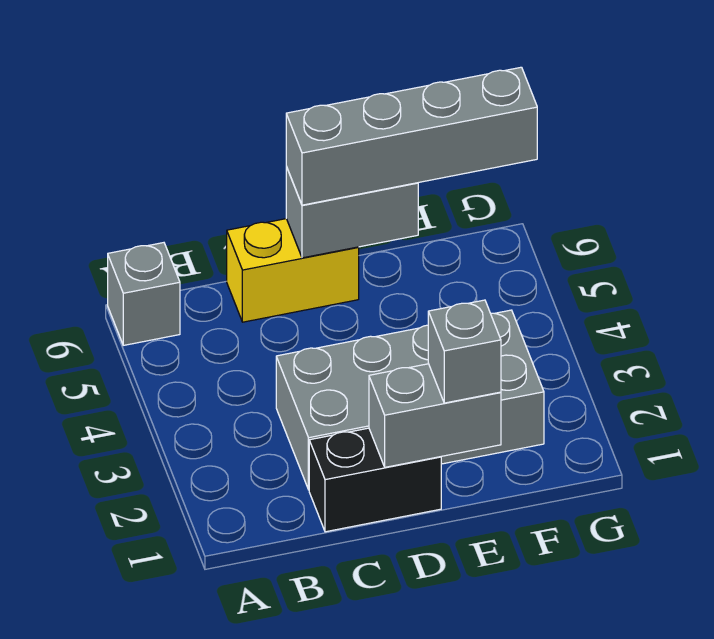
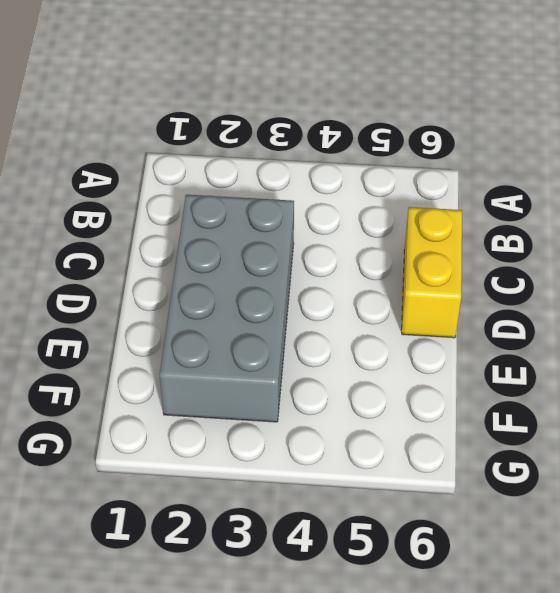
none -> grey 1x1 brick [108,243,180,345]
none -> black 1x2 brick [309,428,441,532]

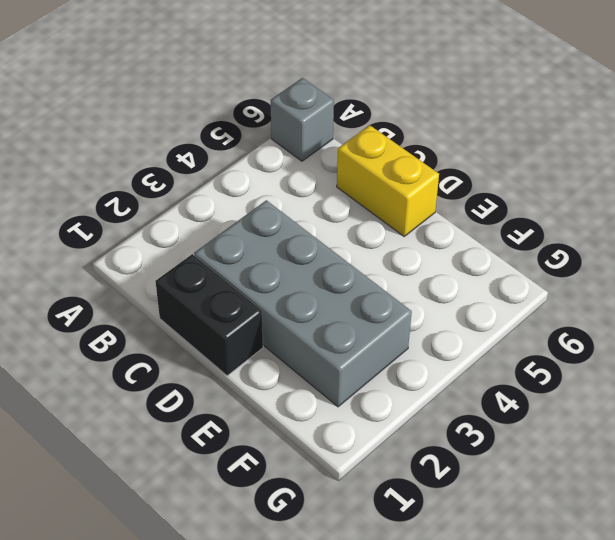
none -> grey 1x2 brick [369,364,501,467]
none -> grey 1x2 brick [286,167,418,258]

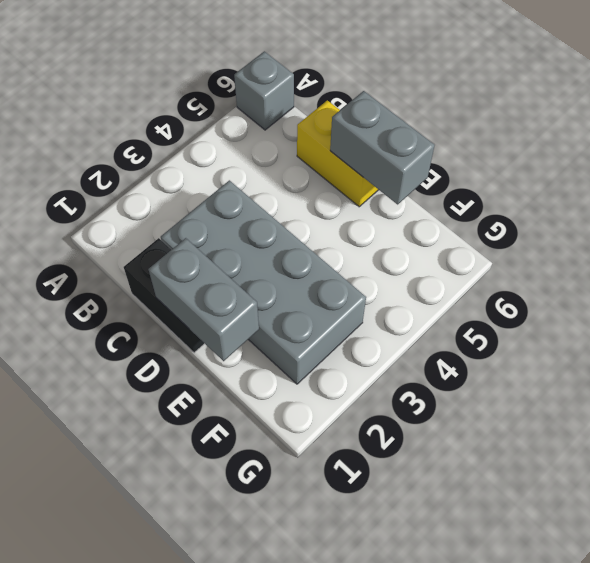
none -> grey 1x4 brick [286,67,537,205]
none -> grey 1x1 brick [428,300,501,403]

